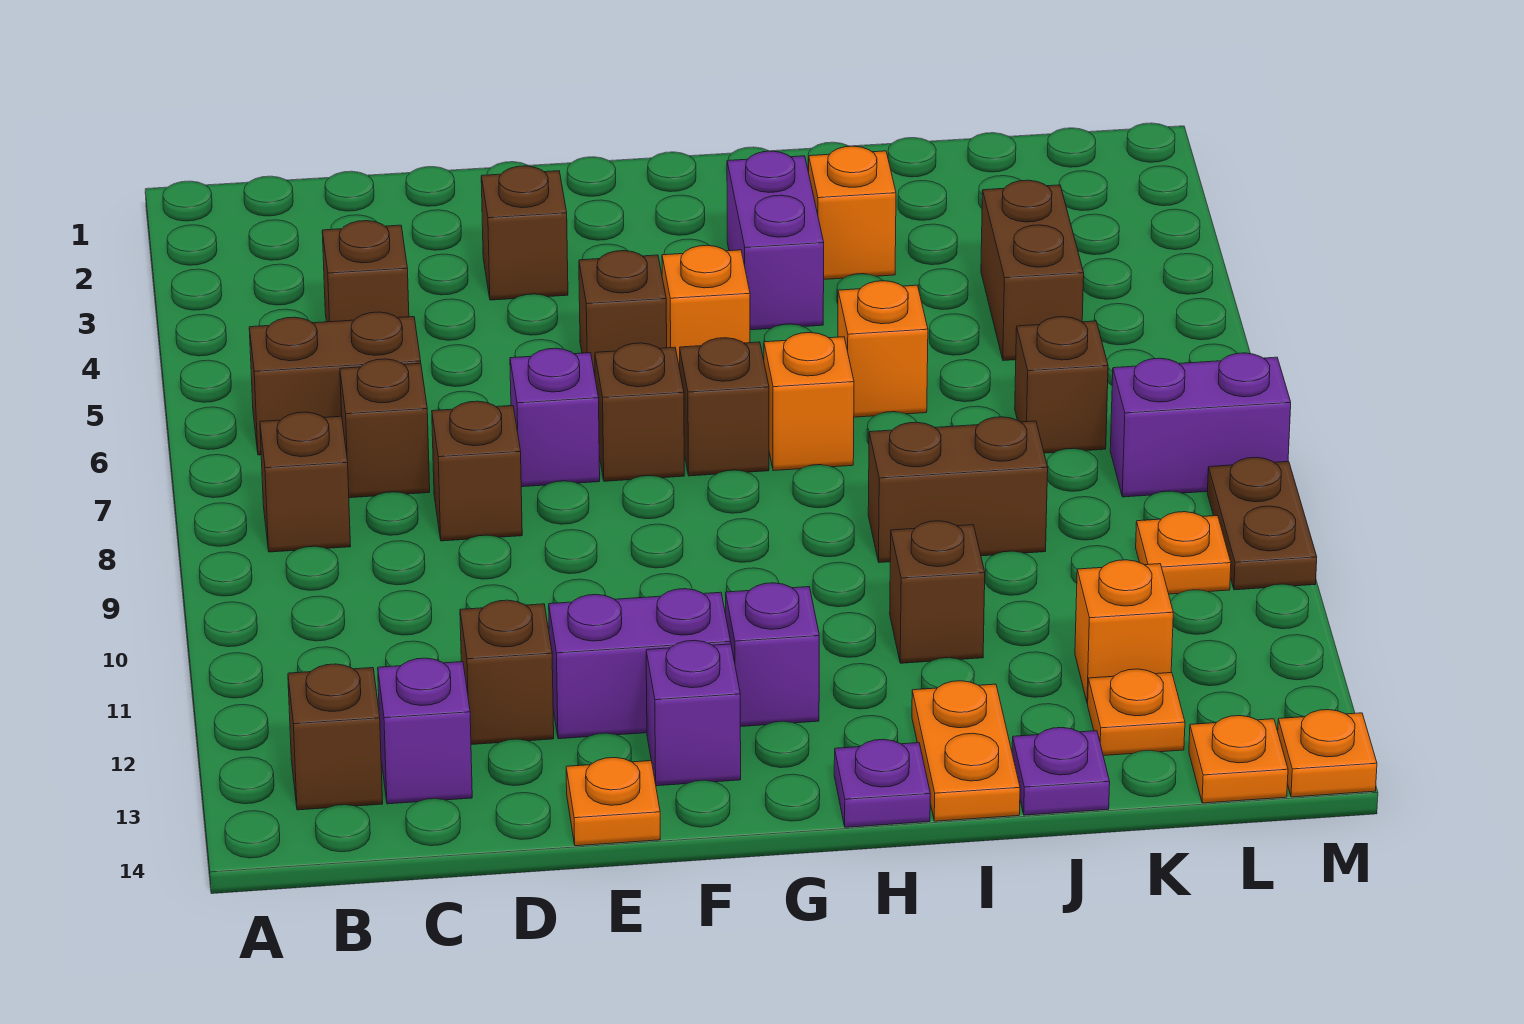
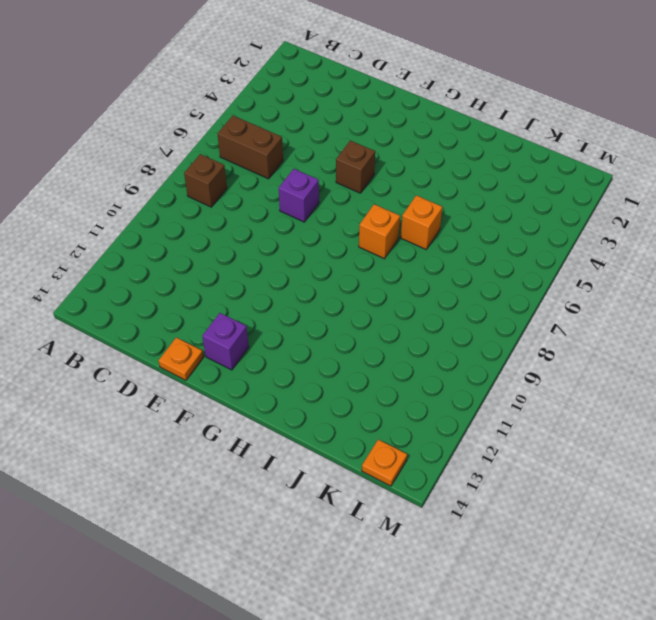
none -> brown 1x1 brick [288,664,383,810]
none -> brown 1x1 brick [322,221,409,322]
none -> brown 1x1 brick [340,359,430,498]
none -> purple 1x1 brick [378,658,472,804]

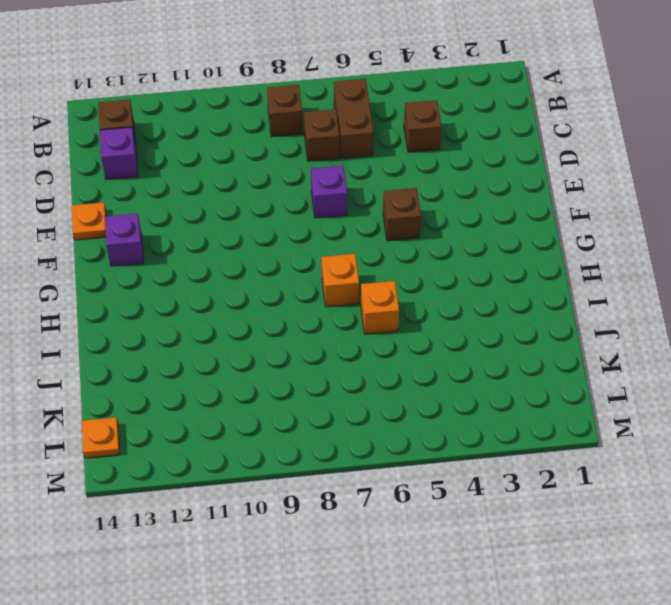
none -> brown 1x1 brick [432,401,522,541]
none -> brown 1x1 brick [460,600,554,745]
none -> brown 1x1 brick [481,166,568,300]
none -> purple 1x2 brick [549,589,731,739]

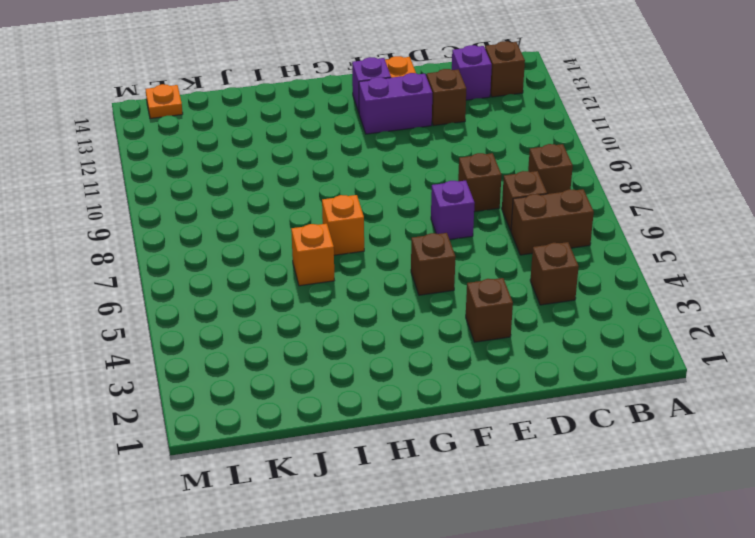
none -> brown 1x1 brick [595,343,684,481]
none -> orange 1x1 brick [662,245,750,369]
none -> brown 1x1 brick [680,338,769,476]
none -> purple 1x1 brick [726,583,819,727]

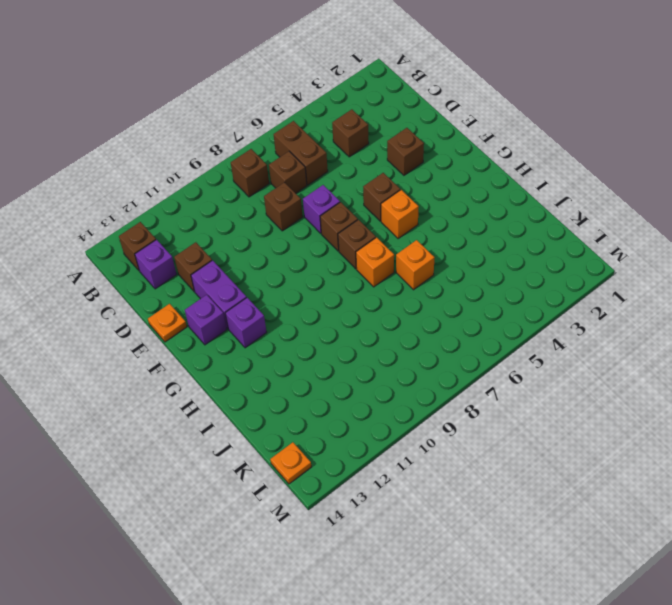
none -> purple 1x2 brick [727,151,824,330]
none -> purple 1x1 plate [834,739,930,827]
none -> orange 1x1 brick [809,146,896,279]
none -> brown 1x2 brick [868,417,1048,562]

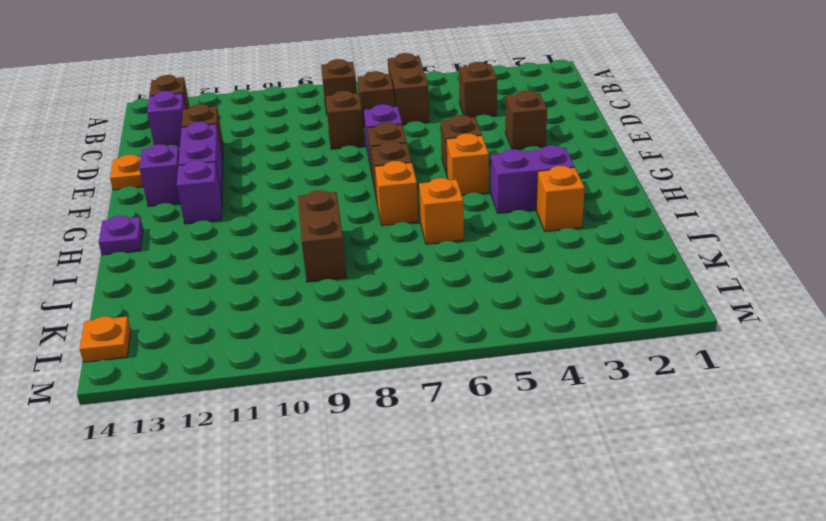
none -> brown 1x1 brick [890,521,985,663]
none -> orange 1x2 plate [912,681,1020,821]
none -> purple 1x1 plate [1012,728,1110,815]
none -> brown 1x2 brick [981,180,1084,361]

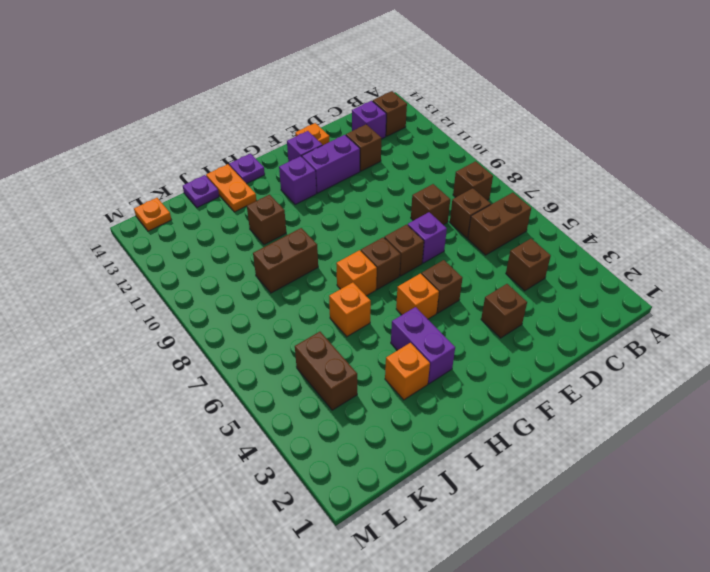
none -> brown 1x1 brick [1015,317,1108,453]
none -> orange 1x1 brick [1075,560,1173,703]
none -> orange 1x1 plate [1088,669,1185,756]
none -> purple 1x2 brick [1110,353,1291,497]

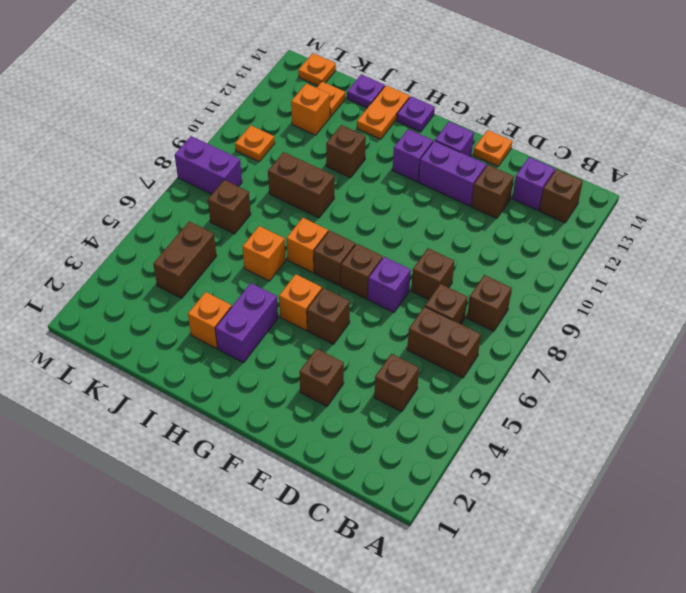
none -> brown 1x2 plate [1207,458,1317,590]
none -> orange 1x1 plate [1278,710,1377,797]

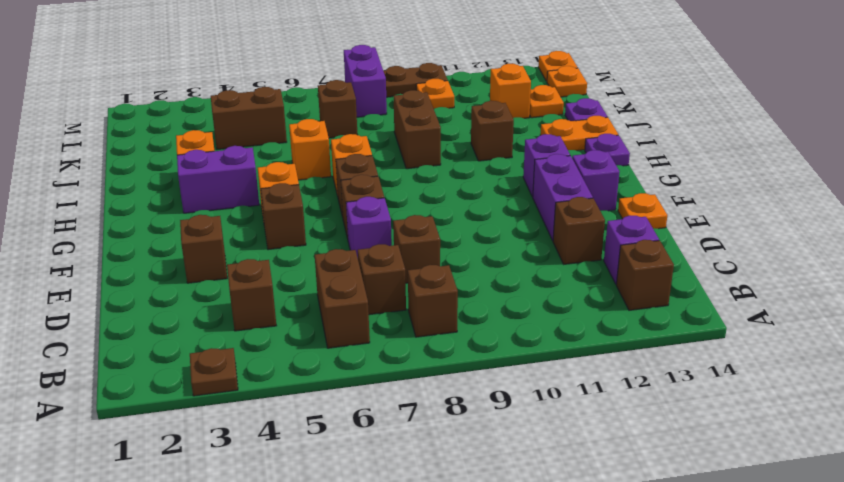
brown 1x1 plate [190,348,238,396] -> none

